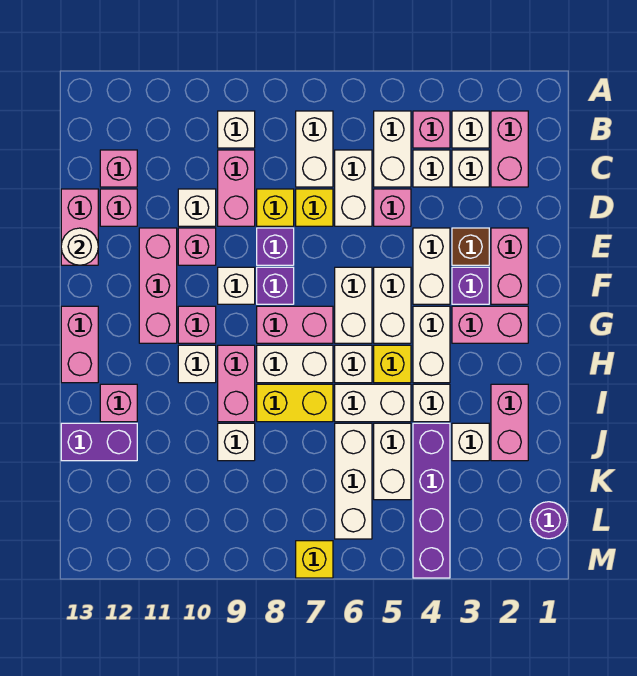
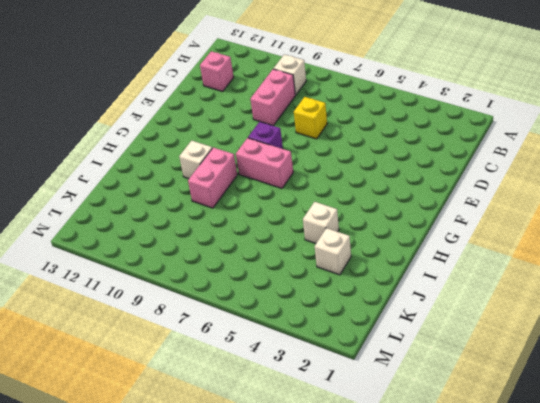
none -> pink 1x2 brick [491,111,528,187]
none -> white 1x1 brick [452,111,489,148]
none -> pink 1x1 brick [413,111,450,148]
none -> white 1x2 brick [374,111,411,187]

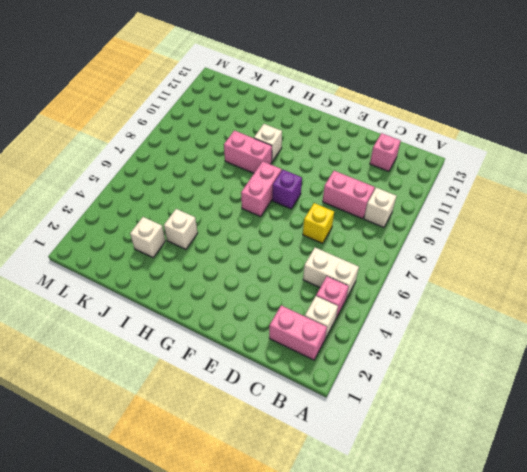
none -> white 1x2 brick [296,111,333,187]
none -> white 1x1 brick [452,150,489,187]
none -> white 1x1 brick [413,150,450,187]
none -> white 1x2 brick [335,150,372,226]

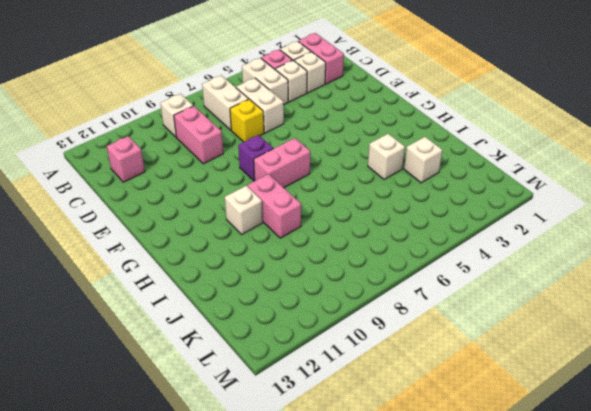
none -> pink 1x1 brick [374,189,411,226]
none -> yellow 1x1 brick [257,189,294,226]
none -> white 1x1 brick [178,189,216,226]
none -> pink 1x1 brick [100,189,137,226]

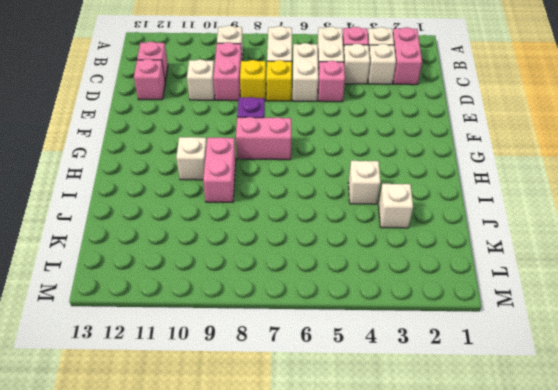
none -> pink 1x2 brick [61,189,98,265]
none -> pink 1x2 brick [491,228,528,304]
none -> brown 1x1 brick [452,228,489,265]
none -> white 1x2 brick [413,228,450,304]

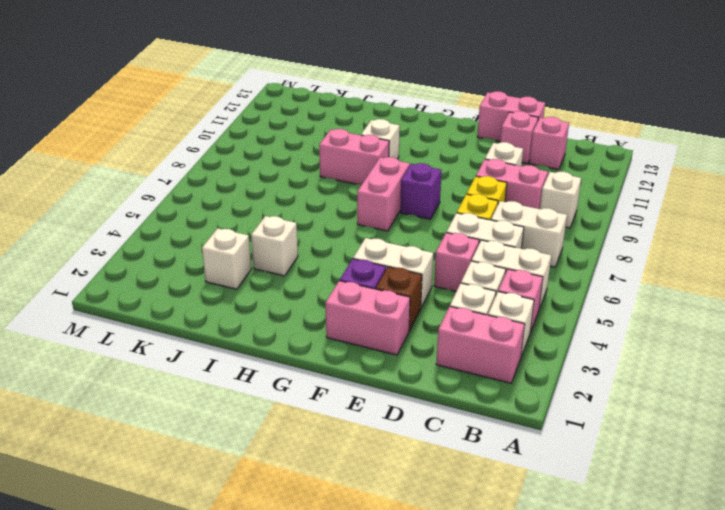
none -> purple 1x1 brick [257,228,294,265]
none -> pink 1x1 brick [178,228,216,265]
none -> pink 1x3 brick [139,228,177,343]
none -> white 1x2 brick [374,267,411,343]

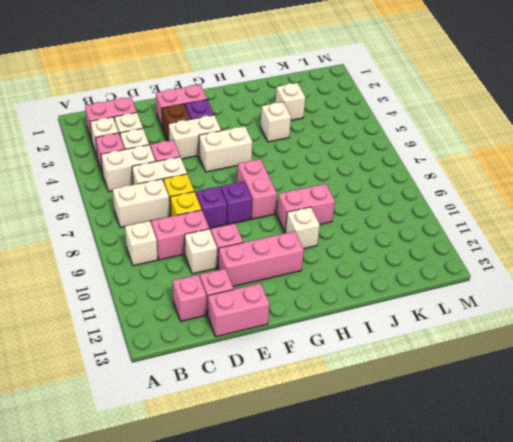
none -> white 1x2 brick [335,267,372,343]
none -> white 1x1 brick [218,267,255,304]
none -> pink 1x2 brick [452,306,528,343]
none -> white 1x2 brick [413,306,450,383]

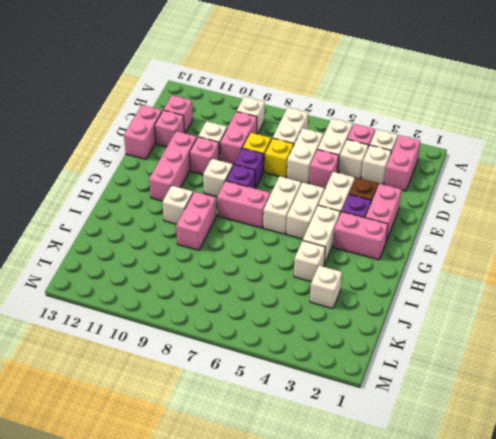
none -> pink 1x1 brick [178,306,216,343]
none -> pink 1x2 brick [61,306,98,383]
none -> yellow 1x1 brick [374,345,411,383]
none -> white 1x1 brick [335,345,372,383]

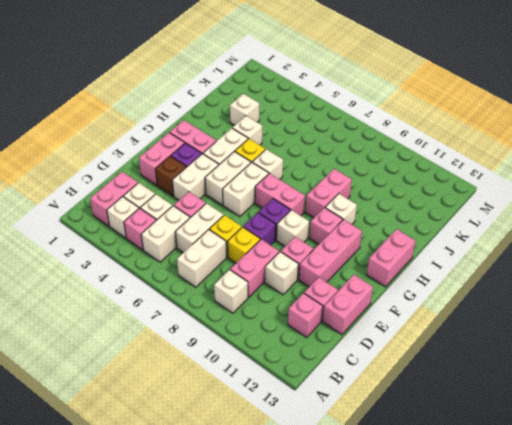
none -> white 1x2 brick [257,345,333,383]
none -> pink 1x2 brick [491,384,528,461]
none -> white 1x2 brick [335,384,411,422]
none -> yellow 1x2 brick [257,384,333,422]

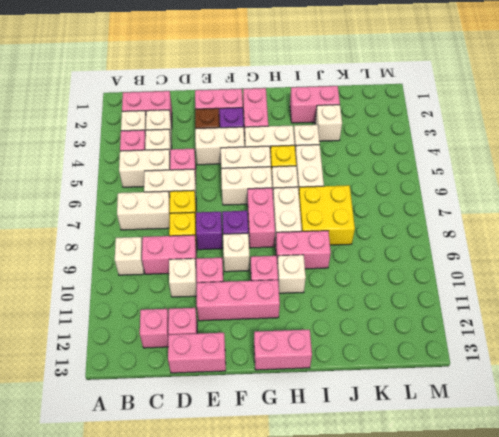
yellow 2x2 brick [299,185,355,245] -> yellow 1x2 brick [257,384,333,422]
none -> pink 1x1 brick [100,384,137,422]
none -> purple 1x4 brick [413,423,450,578]
none -> white 1x2 brick [374,423,411,500]
none -> white 1x3 brick [335,423,372,539]

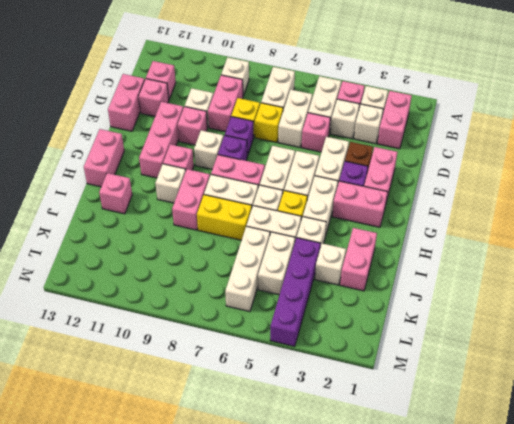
none -> white 1x1 brick [218,423,255,461]
none -> purple 1x2 brick [61,423,137,461]
none -> purple 1x1 round brick [530,502,567,539]
none -> yellow 1x1 brick [296,541,333,578]

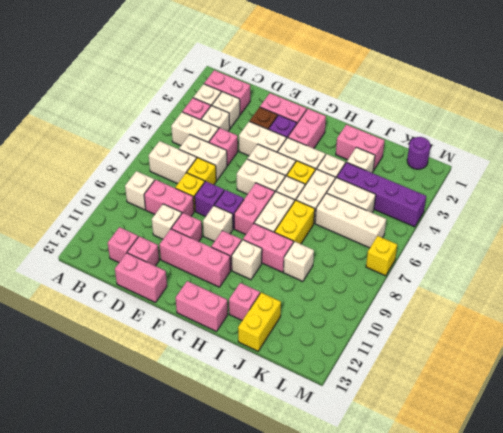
yellow 1x2 brick [238,293,281,351] -> purple 1x2 brick [61,423,137,461]
none -> white 1x1 round brick [61,228,98,265]

